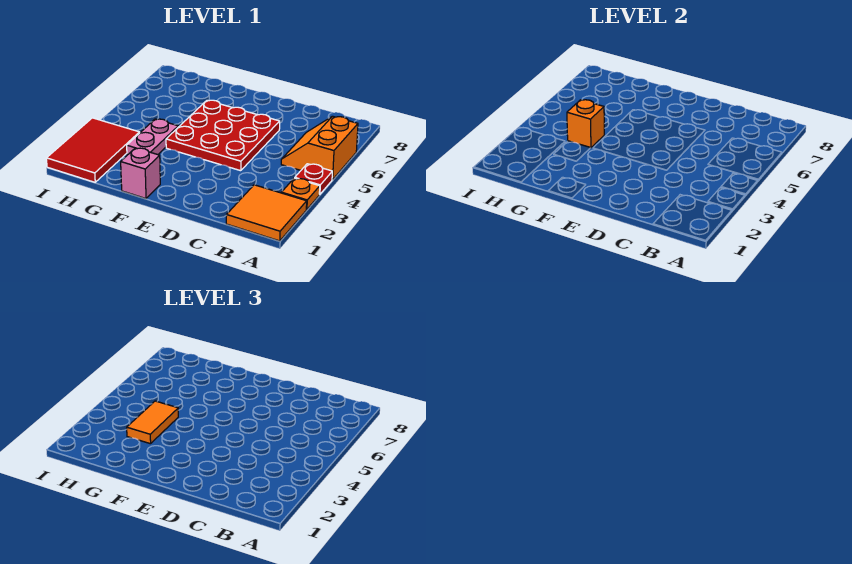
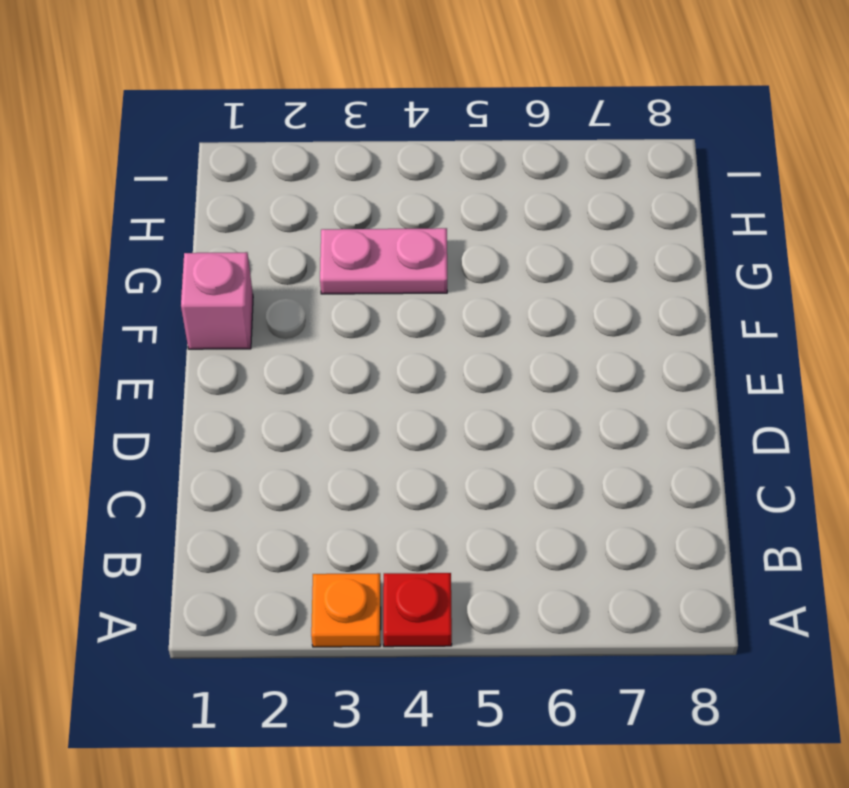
none -> orange 2x2 tile [226,185,307,241]
none -> orange 2x2 slope [281,116,358,180]

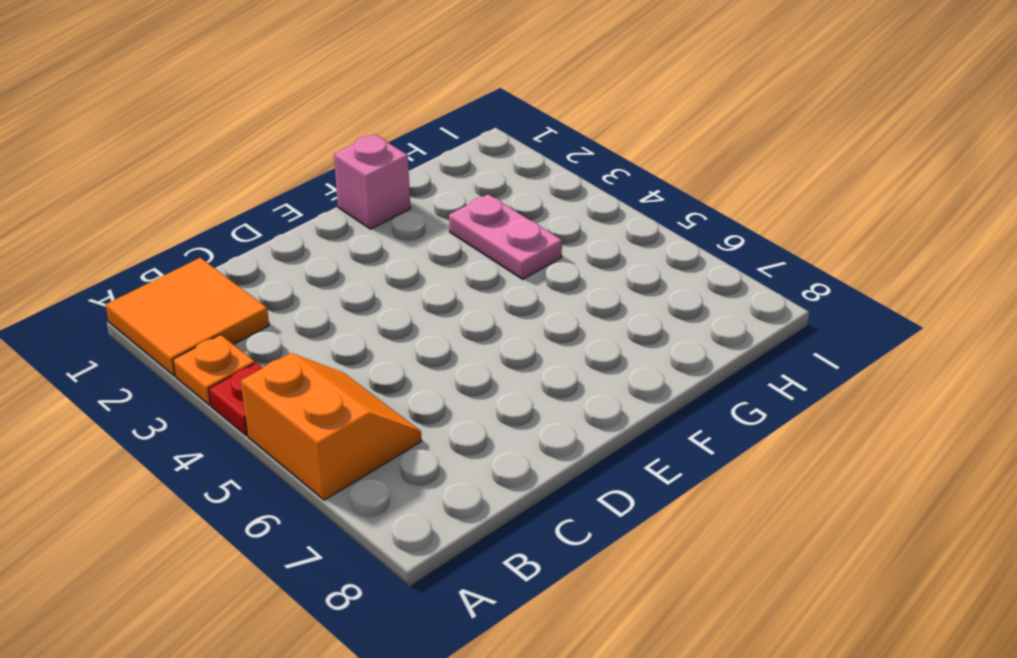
none -> red 3x3 plate [166,100,280,171]
none -> red 2x3 tile [46,118,140,182]

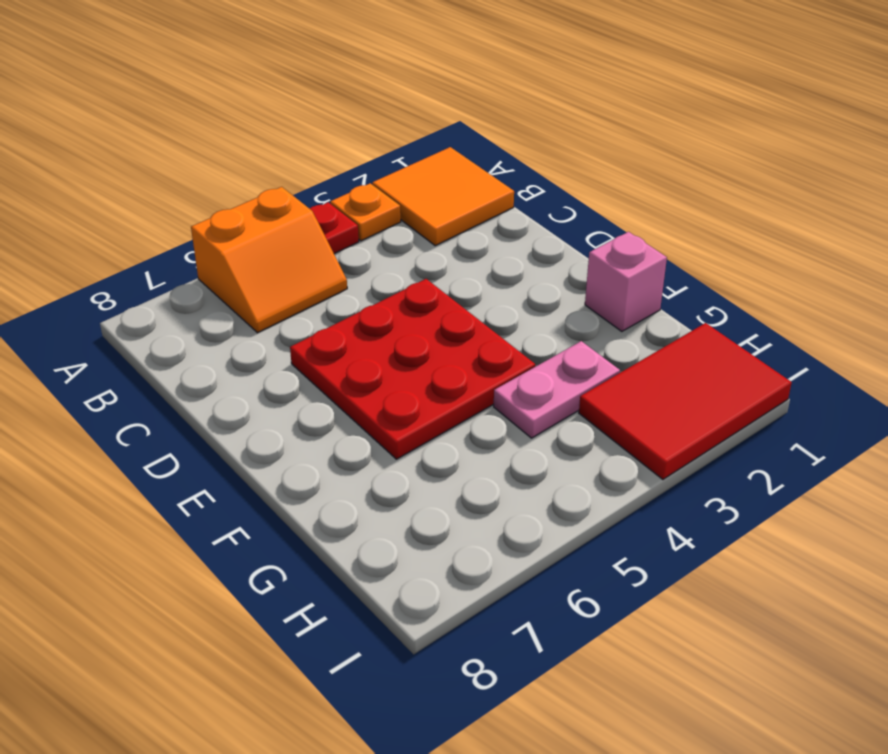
none -> orange 1x1 brick [567,100,604,148]
none -> orange 1x2 tile [127,401,178,444]

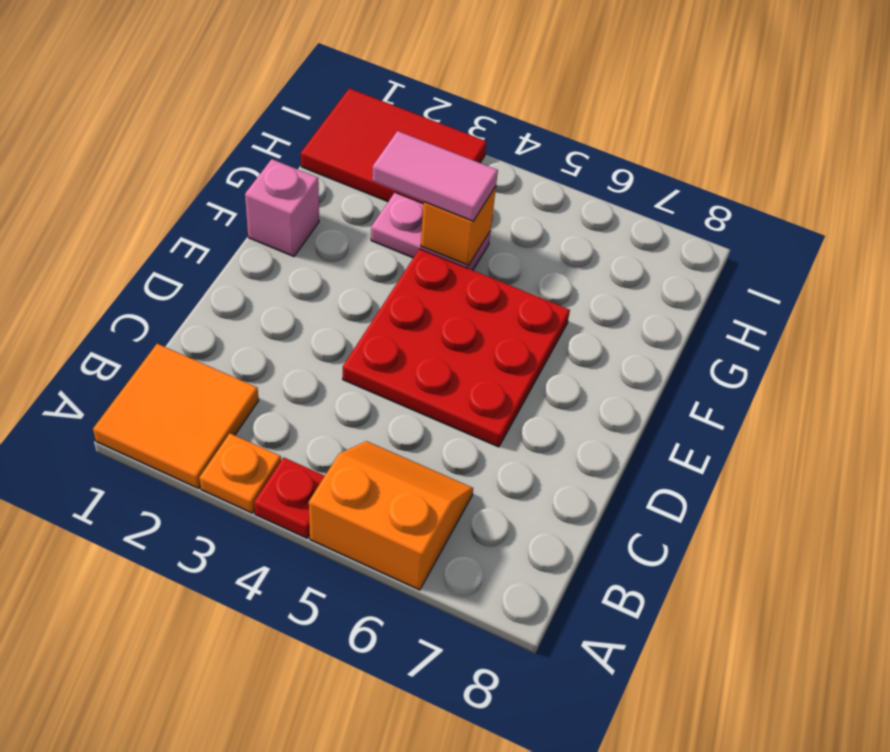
pink 1x2 tile [372,131,498,221] -> orange 1x2 tile [127,401,178,444]

